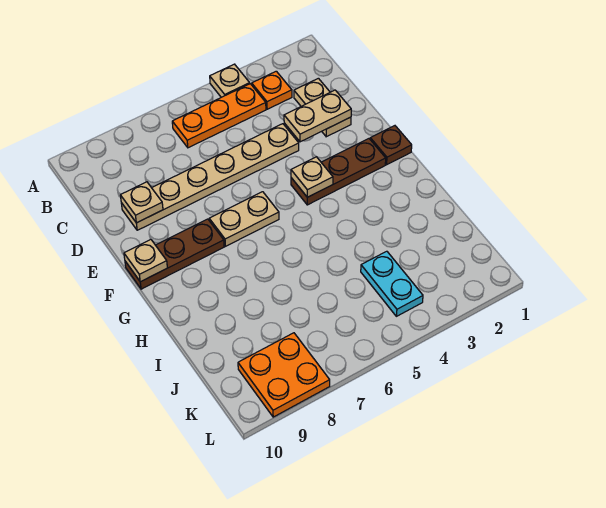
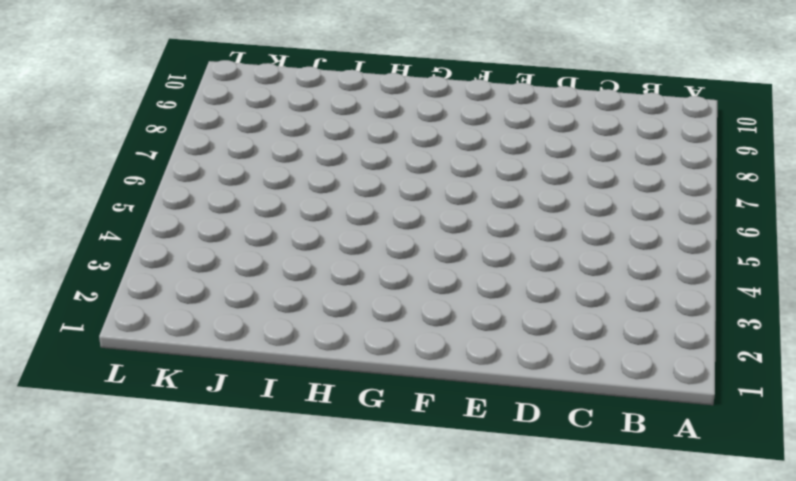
none -> tan 1x1 plate [210,64,250,97]
none -> orange 1x1 plate [252,71,292,109]
none -> orange 1x3 plate [172,84,266,148]

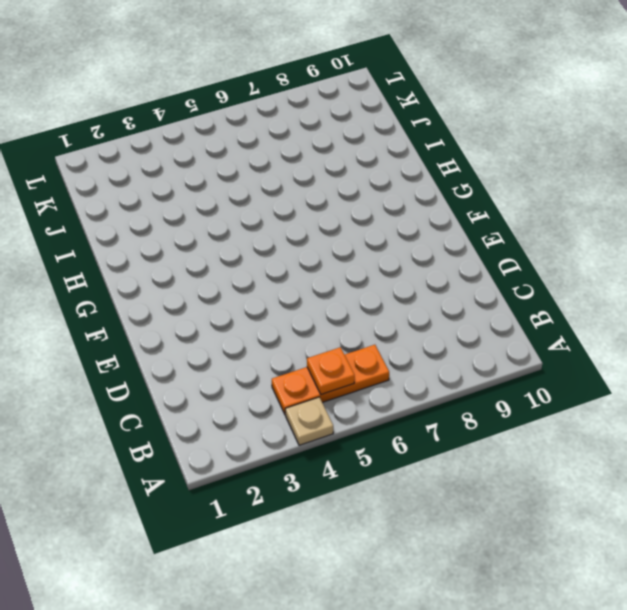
orange 1x1 plate [307,347,355,395] -> orange 1x1 plate moved to [252,71,292,109]
none -> tan 1x2 plate [294,78,351,137]
none -> tan 1x6 plate [121,124,299,230]
none -> brown 1x1 plate [370,126,412,165]

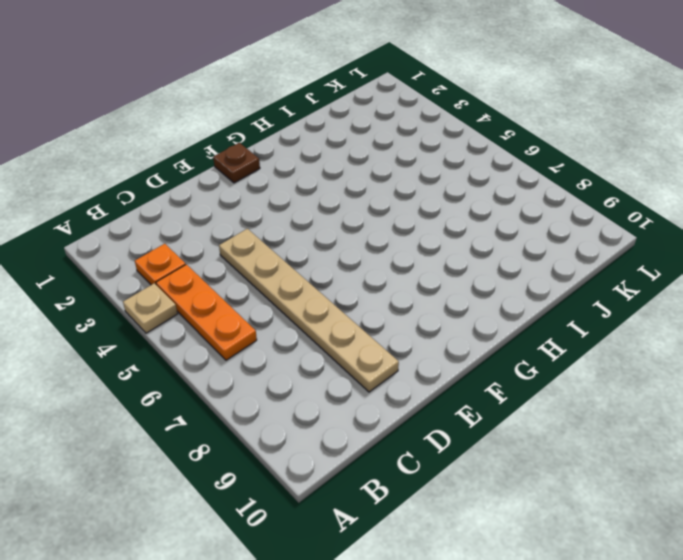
none -> tan 1x2 plate [294,78,351,137]
none -> brown 1x3 plate [291,139,386,205]
none -> tan 1x2 plate [209,192,279,246]

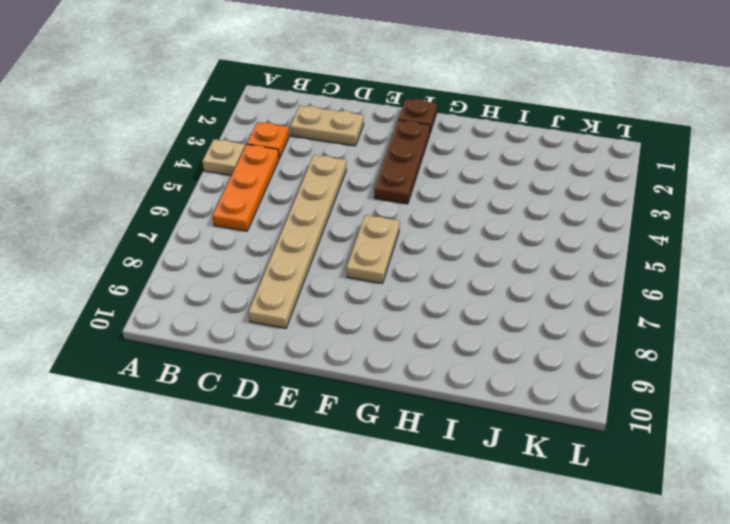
none -> brown 1x3 plate [125,219,224,289]
none -> cyan 1x2 plate [361,251,423,316]
none -> orange 2x2 plate [238,333,330,417]

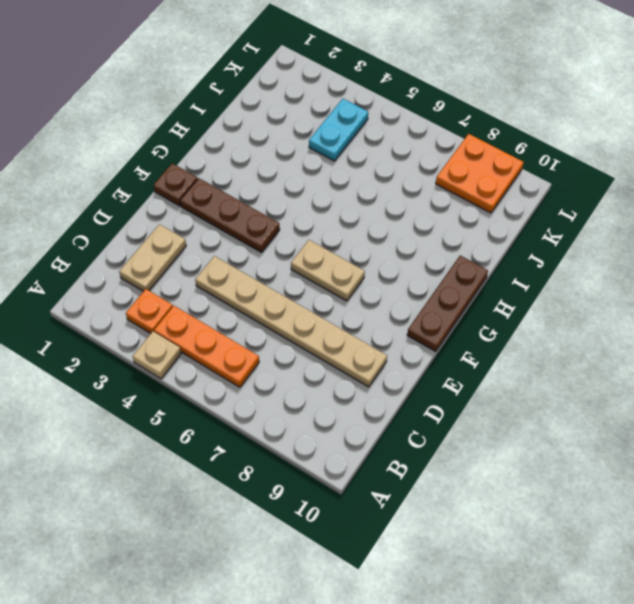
brown 1x3 plate [407,256,488,351] -> brown 1x3 plate turned to [125,219,224,289]
none -> tan 1x2 plate [284,90,351,142]
none -> tan 1x1 plate [120,182,163,223]
none -> tan 1x1 plate [291,157,333,197]

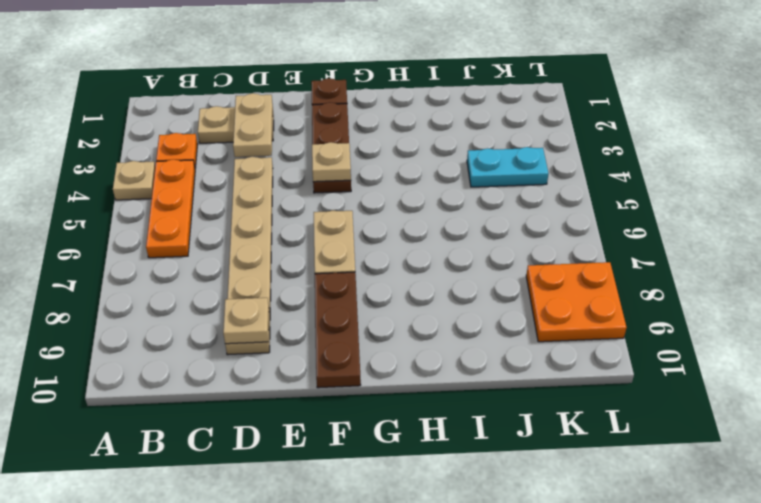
none -> tan 1x1 plate [124,239,167,282]

